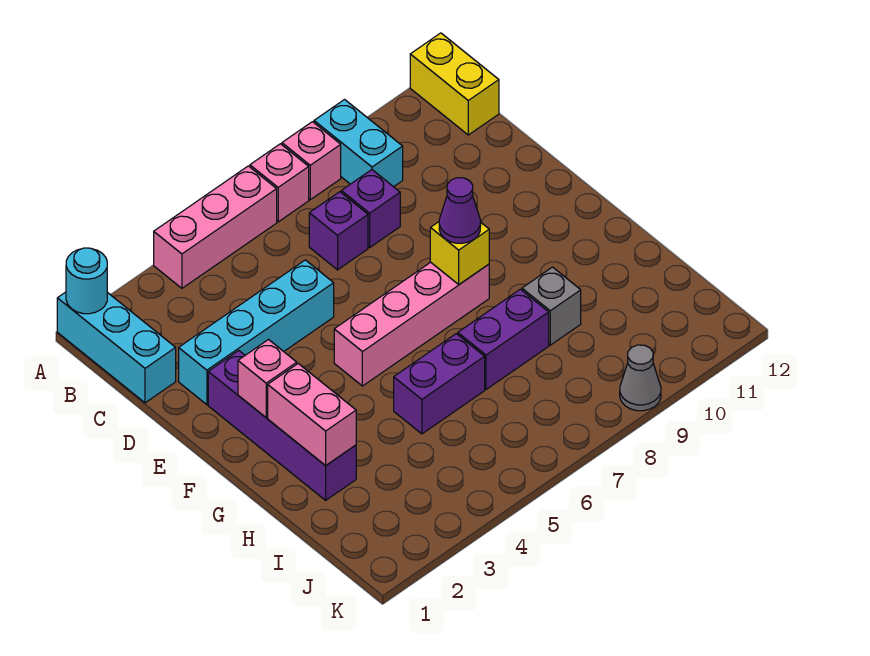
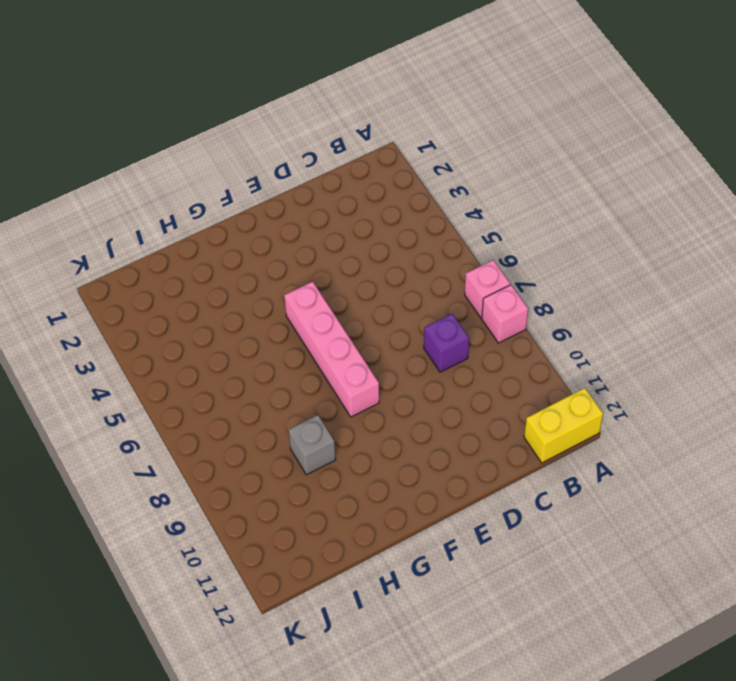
none -> cyan 1x3 brick [57,292,176,403]
none -> pink 1x3 brick [154,166,277,288]
none -> cyan 1x2 brick [314,100,403,187]

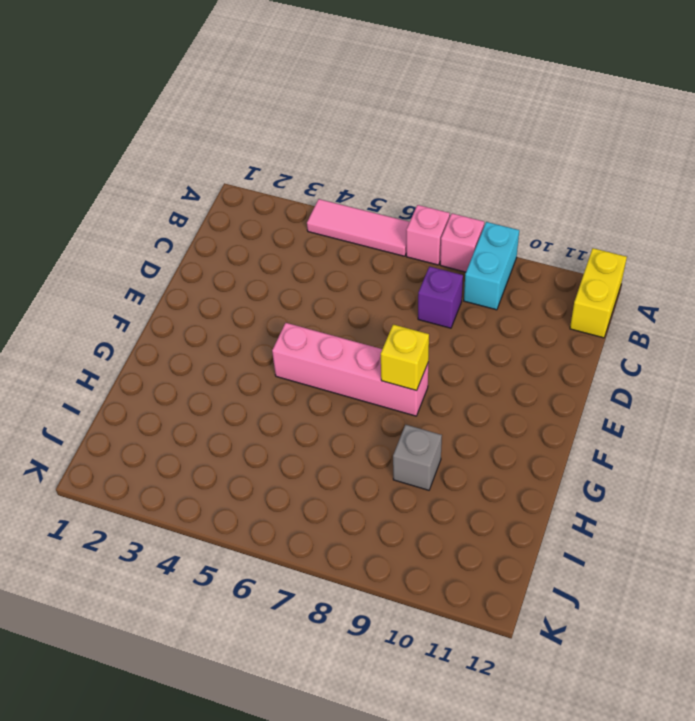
pink 1x3 tile [307,199,410,256] -> pink 1x3 brick [154,166,277,288]
none -> cyan 1x3 brick [57,292,176,403]
none -> purple 1x1 brick [309,192,368,270]
none -> cyan 1x4 brick [179,260,334,405]

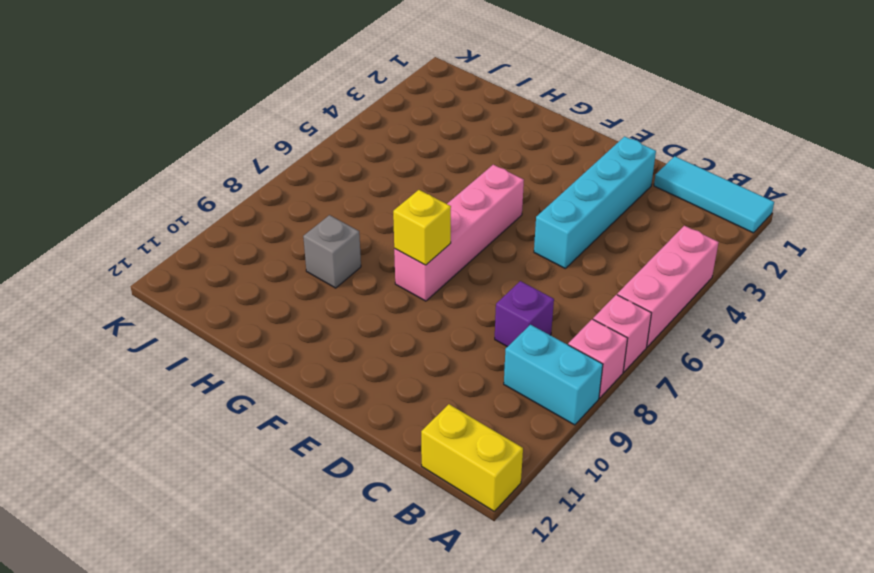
cyan 1x3 tile [654,156,774,233] -> cyan 1x3 brick [57,292,176,403]
none -> purple 1x1 brick [309,192,368,270]
none -> purple 1x4 brick [208,351,356,500]
none -> purple 1x2 brick [394,334,485,434]

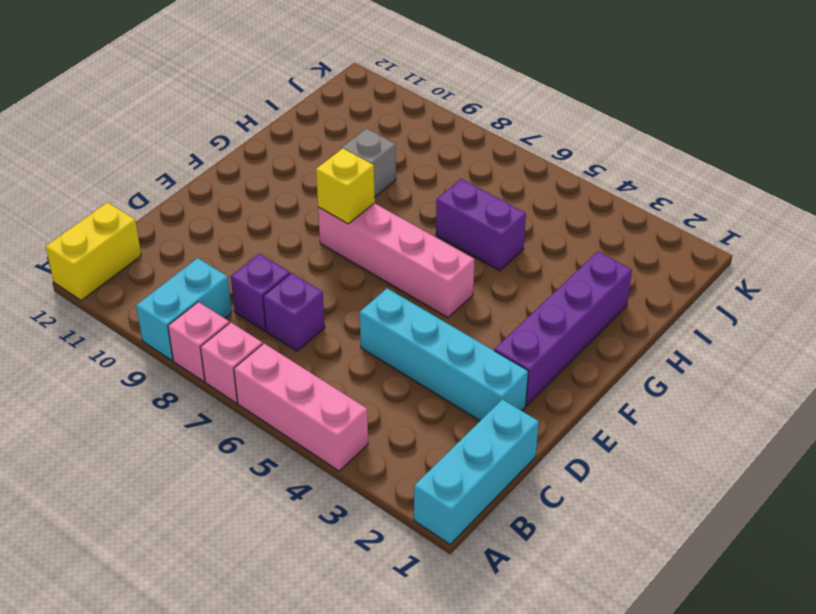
none -> purple 1x2 brick [458,289,549,389]
none -> grey 1x1 cone [620,345,661,411]
none -> cyan 1x1 round brick [66,248,107,314]

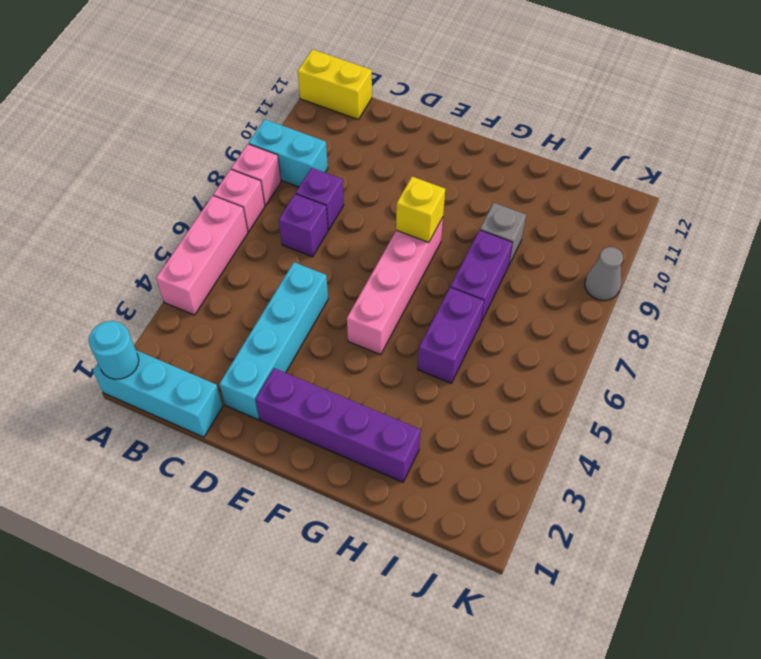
none -> pink 1x1 brick [238,340,297,417]
none -> pink 1x2 brick [268,364,356,466]
none -> purple 1x1 cone [439,178,481,243]

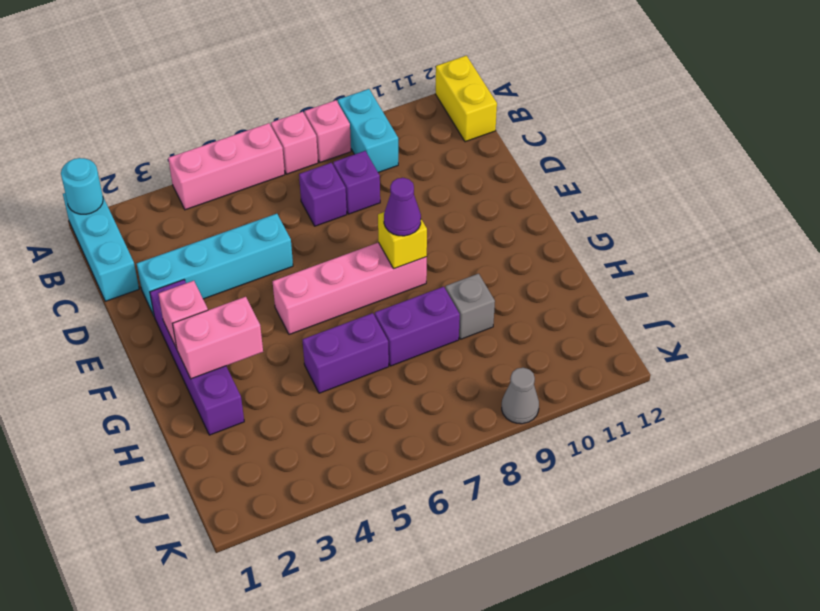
pink 1x2 brick [173,297,263,379] -> pink 1x2 brick turned to [268,364,356,466]

